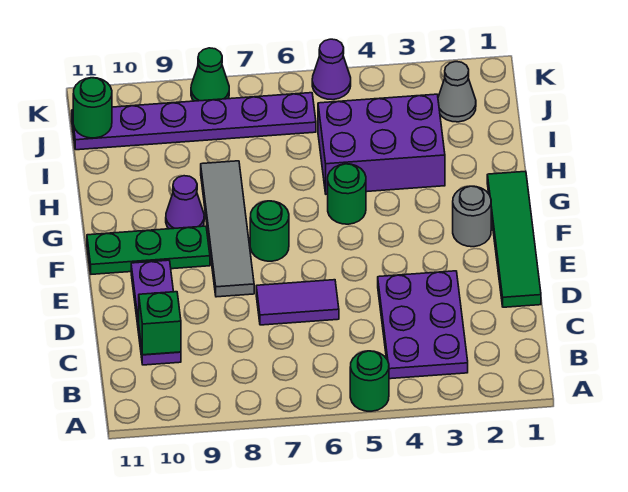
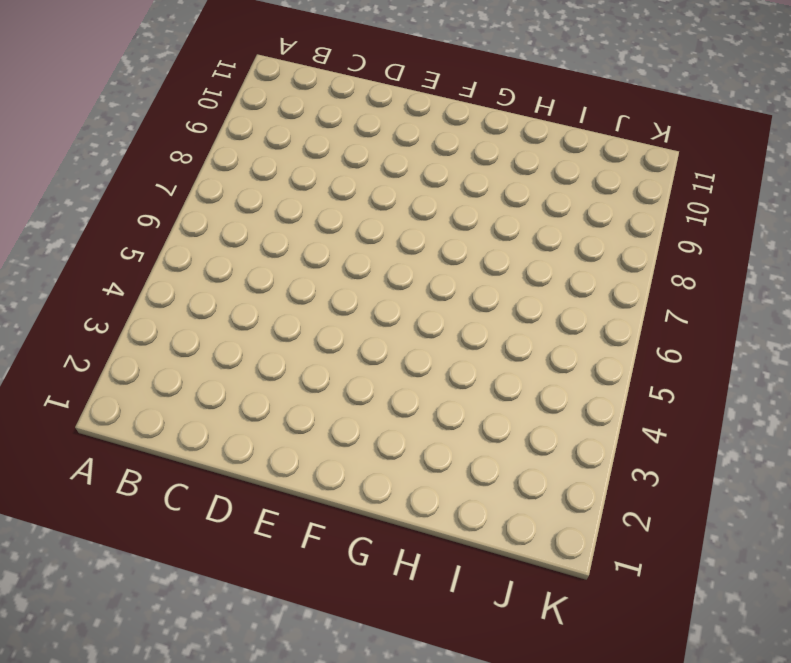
none -> green 1x1 round brick [350,351,389,411]
none -> purple 2x3 plate [378,271,468,379]
none -> purple 1x3 plate [131,260,181,365]

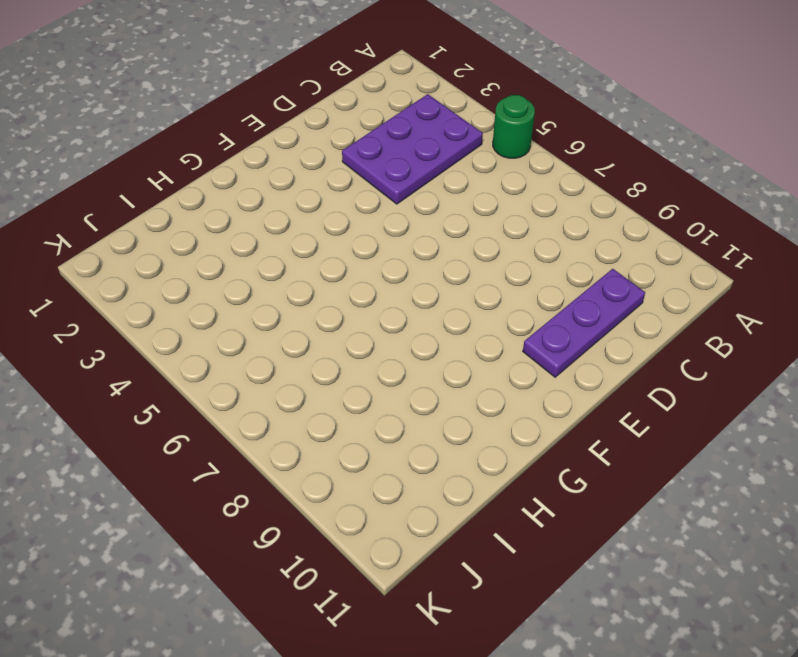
none -> green 1x4 tile [487,171,541,307]
none -> purple 1x2 tile [256,280,339,325]
none -> grey 1x4 tile [201,161,254,297]

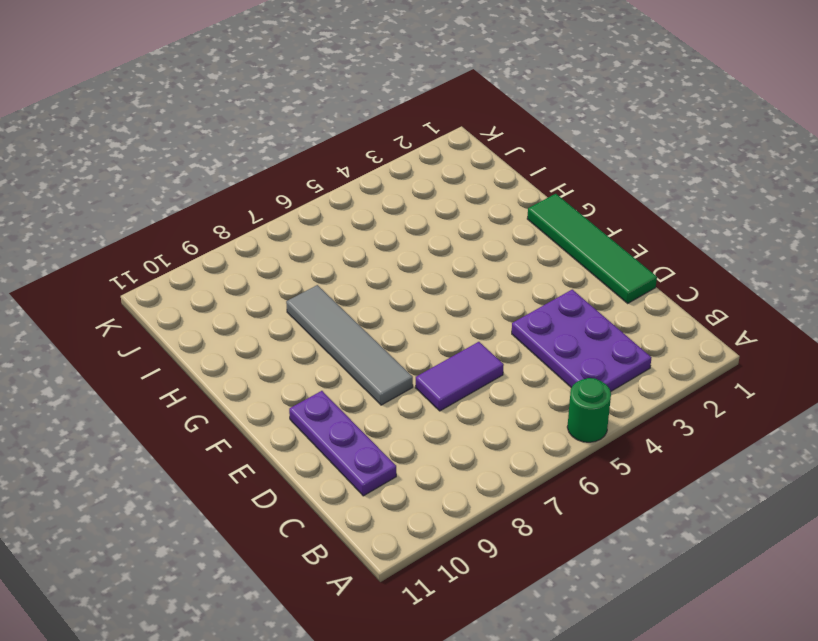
none -> grey 1x1 round brick [453,186,491,247]
none -> green 1x1 round brick [250,201,289,261]
none -> green 1x3 plate [87,226,210,274]

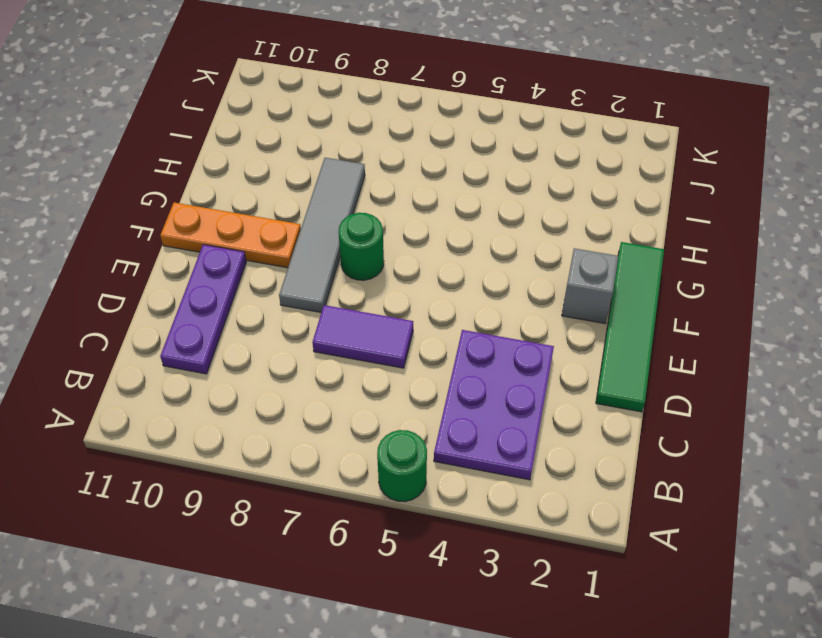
grey 1x1 brick [562,248,619,323] -> grey 1x1 round brick [453,186,491,247]
orange 1x3 plate [160,203,301,268] -> green 1x3 plate [87,226,210,274]
none -> green 1x1 round brick [328,164,366,224]
none -> purple 1x1 cone [166,176,204,229]
none -> purple 2x3 brick [318,94,445,194]

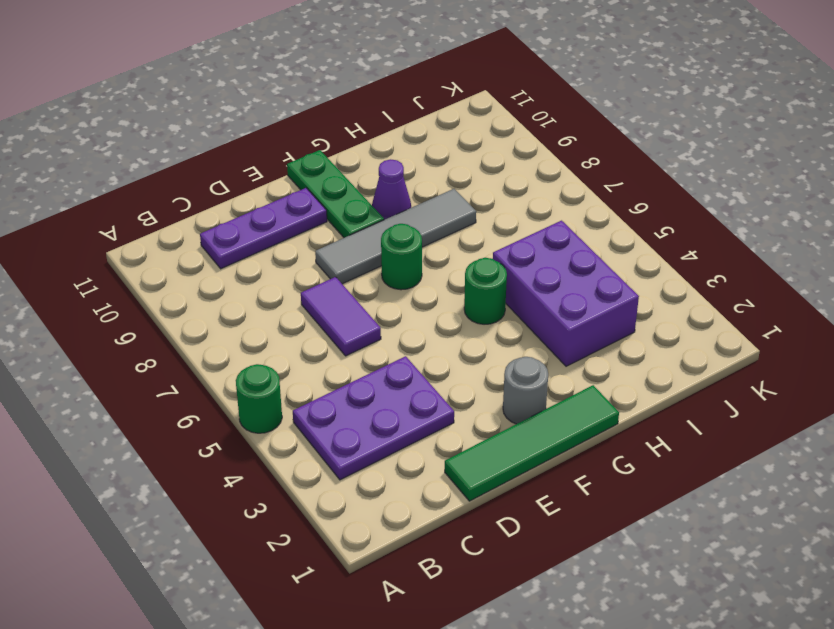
none -> grey 1x1 cone [438,62,476,122]
none -> purple 1x6 plate [72,93,316,150]
none -> purple 1x1 cone [312,39,351,100]

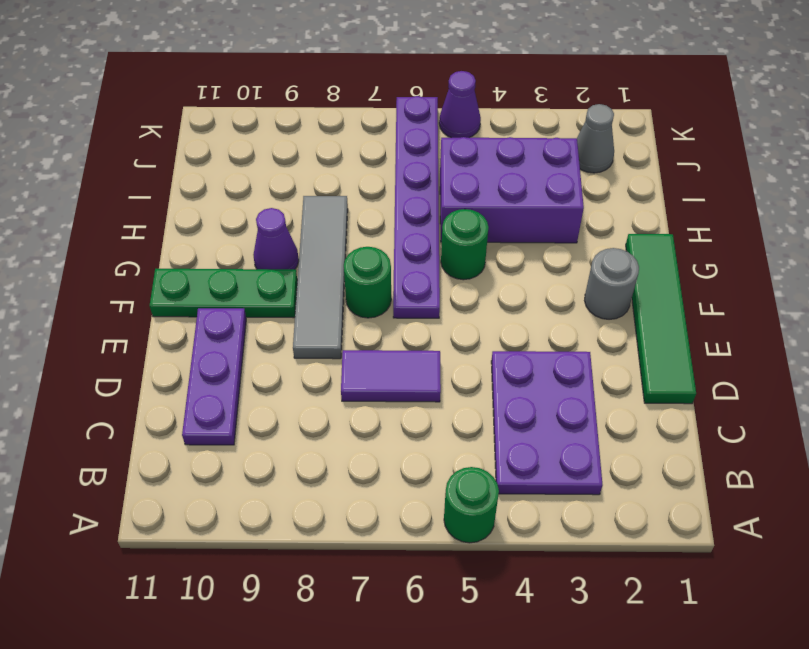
purple 1x6 plate [393,96,440,318] -> purple 1x6 plate turned to [72,93,316,150]
none -> green 1x1 cone [191,48,229,101]
none -> green 1x1 brick [139,292,181,355]
none -> green 1x1 round brick [73,78,112,138]

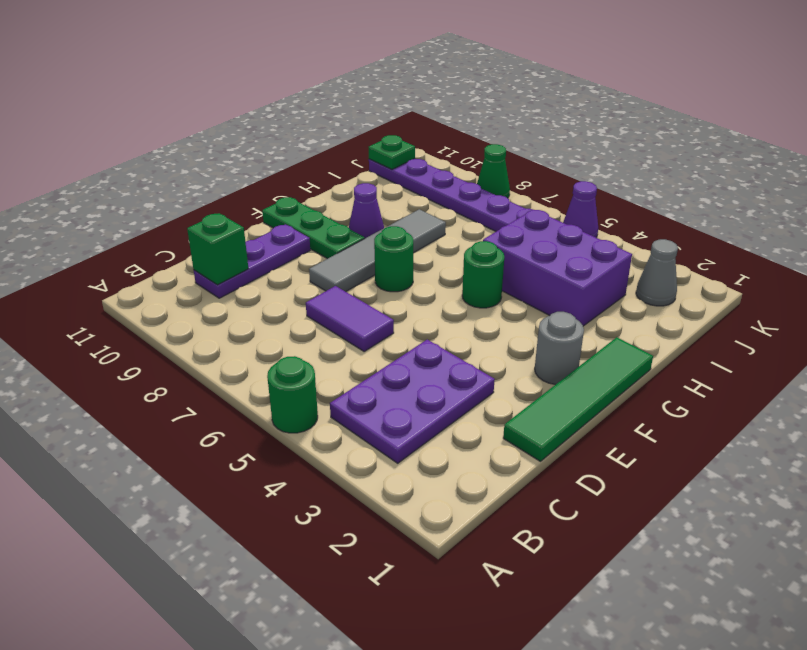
green 1x1 plate [369,135,415,170] -> green 1x1 round brick [73,78,112,138]

